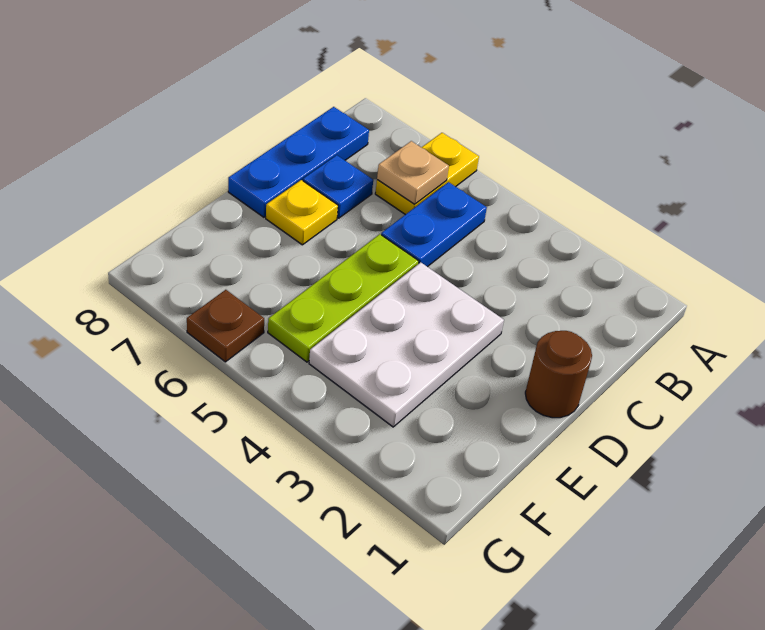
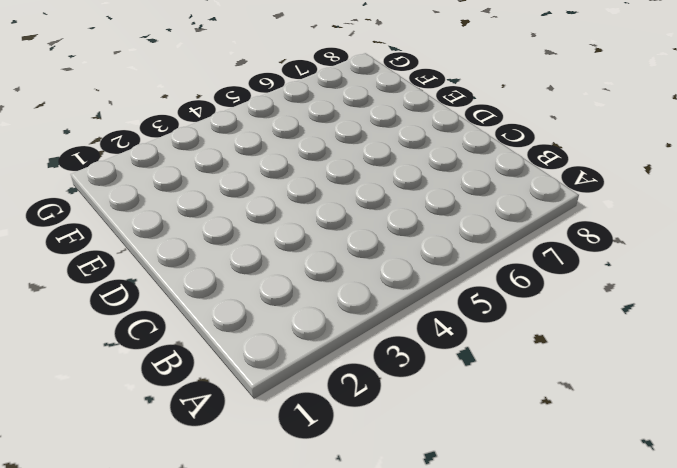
none -> yellow 1x2 plate [375,133,479,215]
none -> blue 1x2 plate [381,182,487,267]

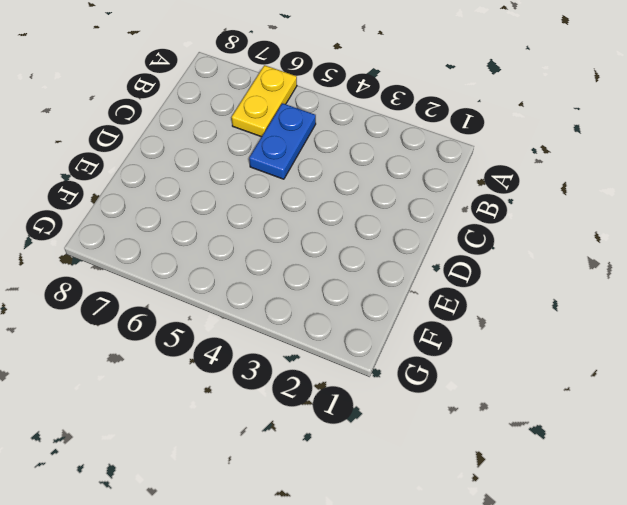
none -> blue 1x3 plate [228,107,369,217]
none -> blue 1x1 plate [303,155,373,218]

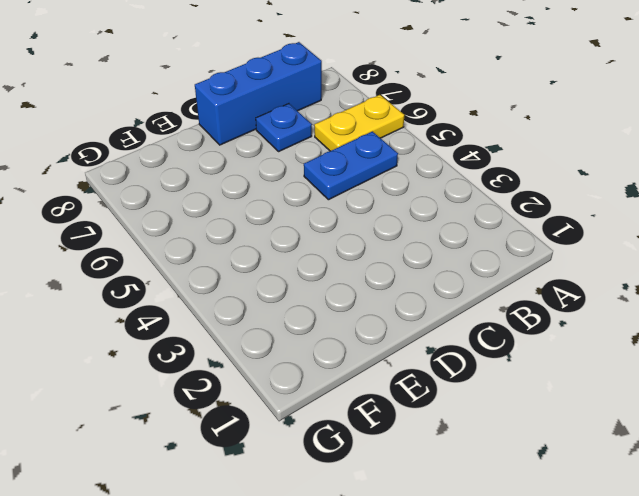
blue 1x3 brick [195,42,322,145] -> blue 1x3 plate [228,107,369,217]
none -> brown 1x1 round brick [525,331,592,418]
none -> white 2x3 plate [309,262,504,427]

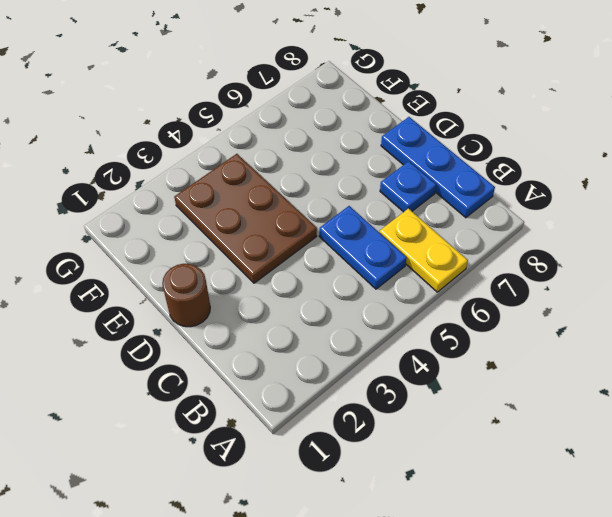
brown 2x3 plate [174,154,317,283] -> white 2x3 plate [309,262,504,427]
none -> lime 1x3 plate [268,234,419,362]
none -> yellow 1x1 plate [266,180,338,245]

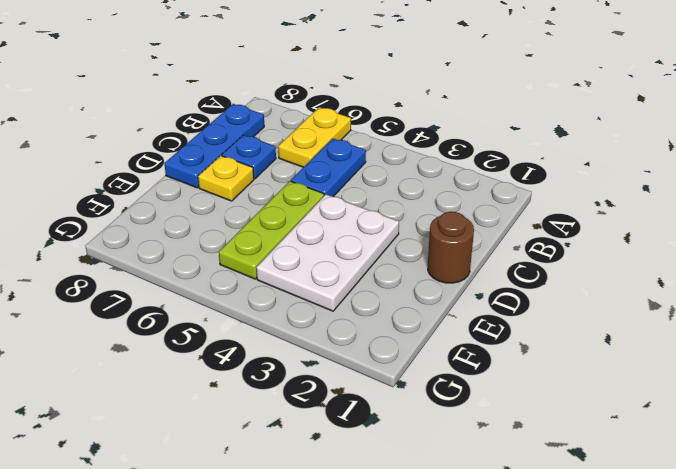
none -> brown 1x1 plate [187,290,264,362]
none -> tan 1x1 plate [377,141,449,204]

